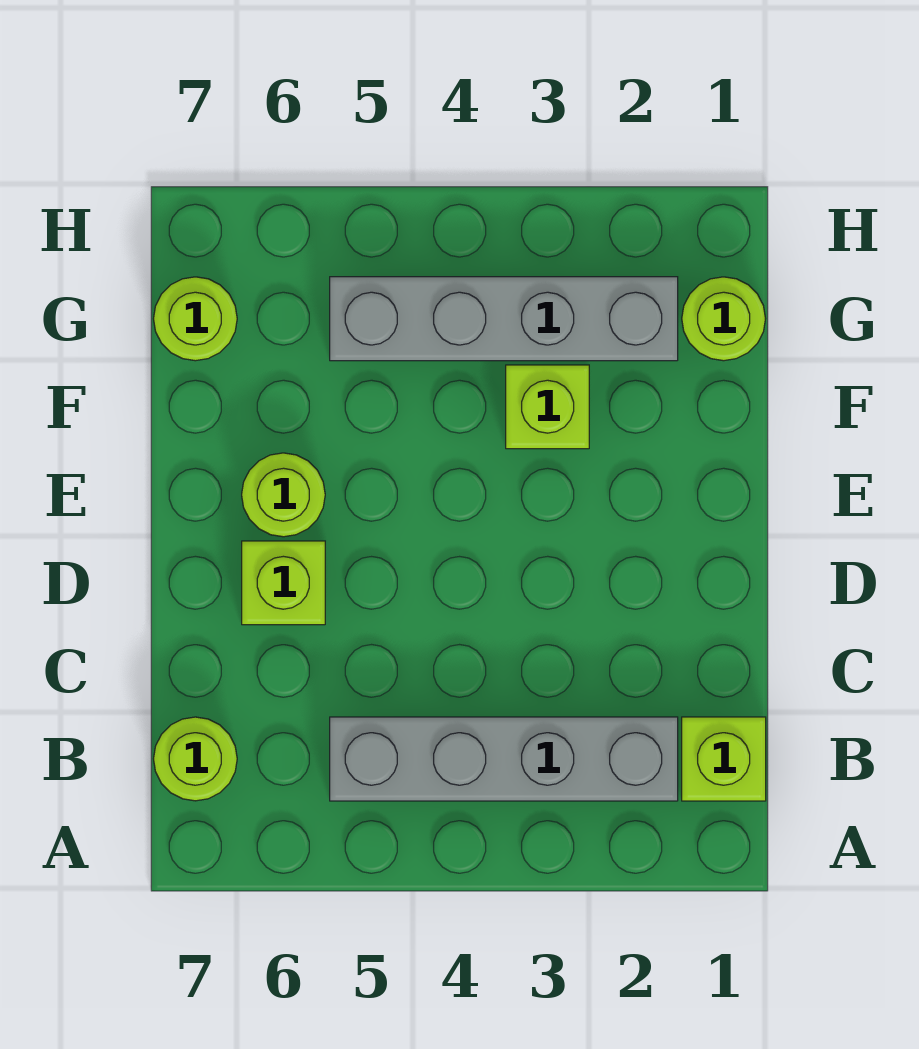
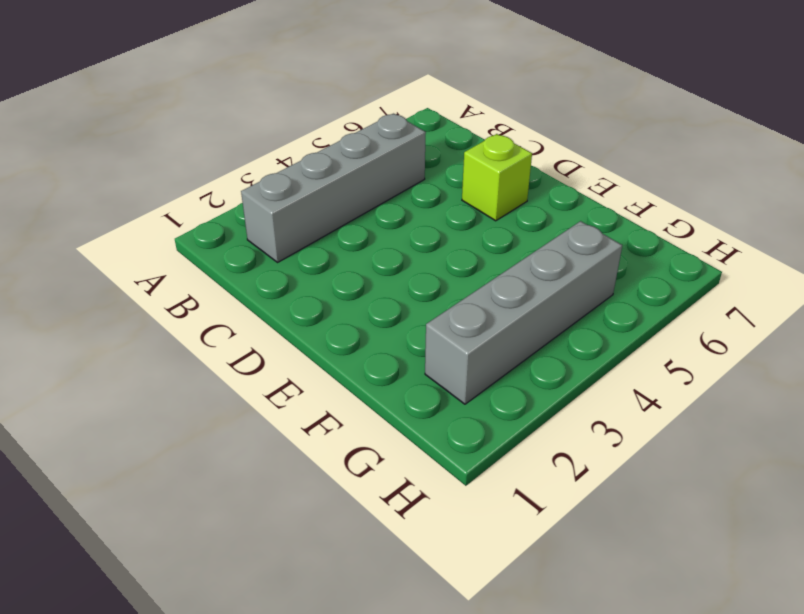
none -> lime 1x1 brick [682,717,766,801]
none -> lime 1x1 round brick [154,717,237,801]

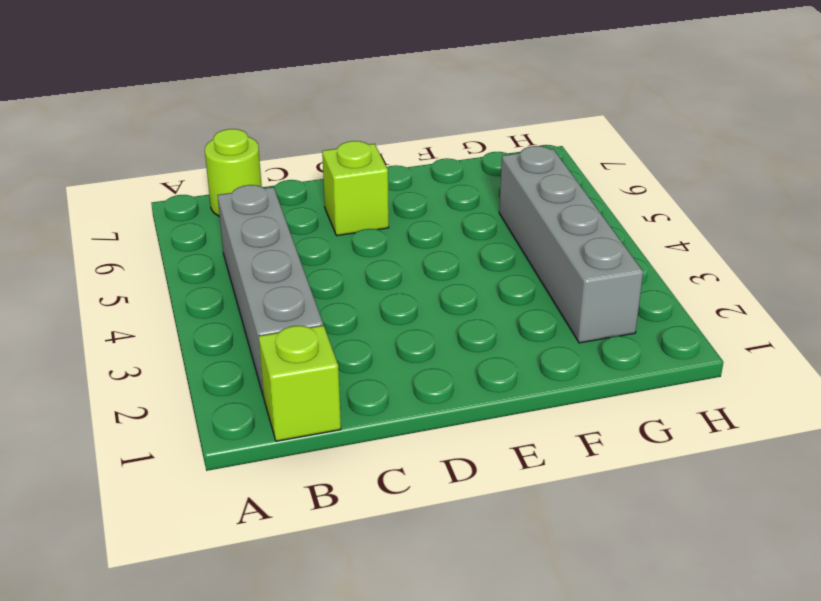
none -> lime 1x1 round brick [242,453,325,537]
none -> lime 1x1 brick [506,365,589,449]

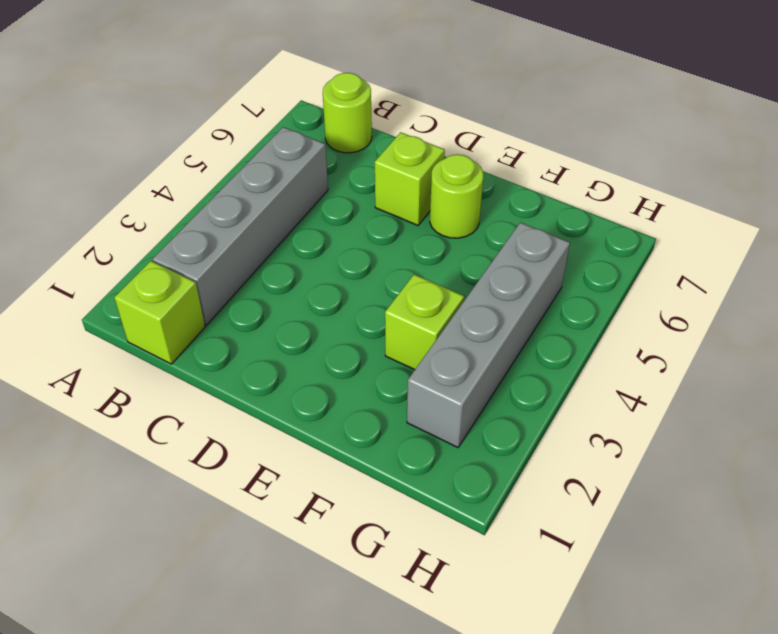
none -> lime 1x1 round brick [682,277,766,361]
none -> lime 1x1 round brick [154,277,237,361]

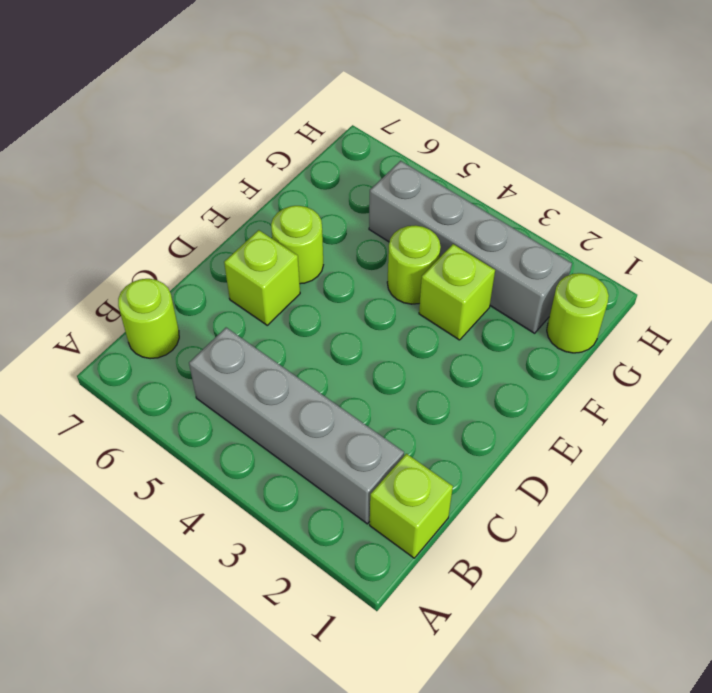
lime 1x1 round brick [387,226,441,304] -> lime 1x1 round brick moved to [154,277,237,361]

